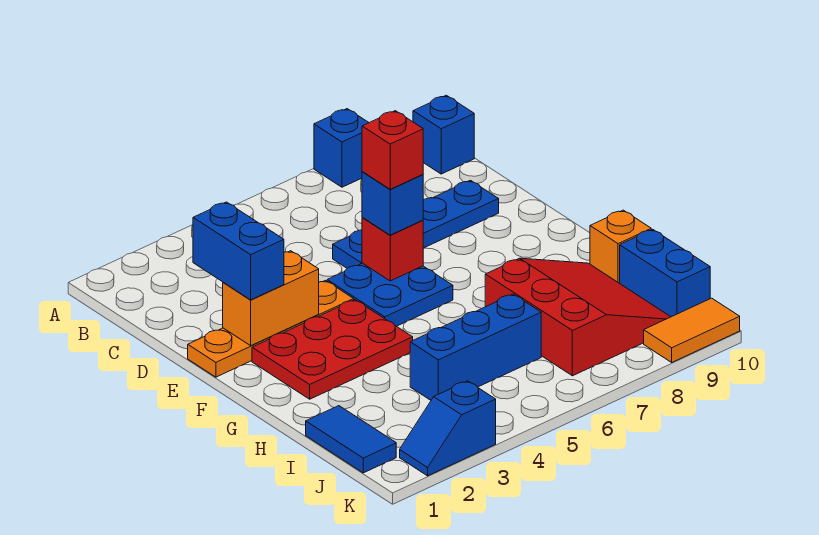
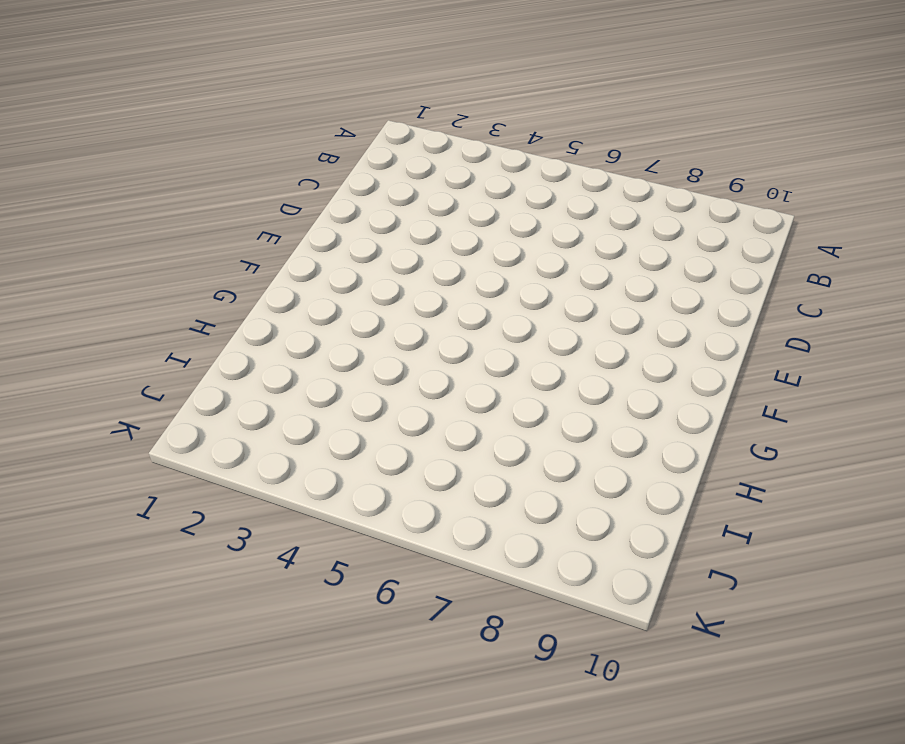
none -> blue 1x1 brick [314,109,369,187]
none -> blue 1x1 brick [413,95,474,174]
none -> blue 1x4 plate [333,180,499,268]

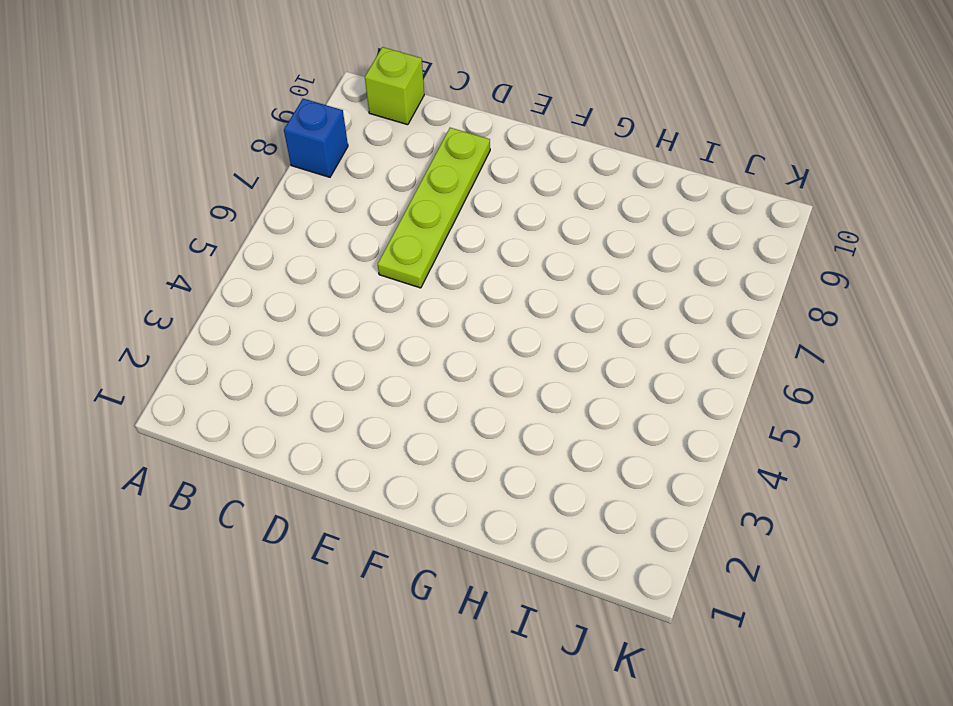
lime 1x1 brick [365,47,424,125] -> blue 1x1 brick [413,95,474,174]
lime 1x4 plate [378,128,490,288] -> blue 1x4 plate [333,180,499,268]
none -> orange 1x4 plate [188,281,354,377]
none -> blue 2x2 plate [327,263,453,326]
none -> red 2x3 plate [252,300,413,399]

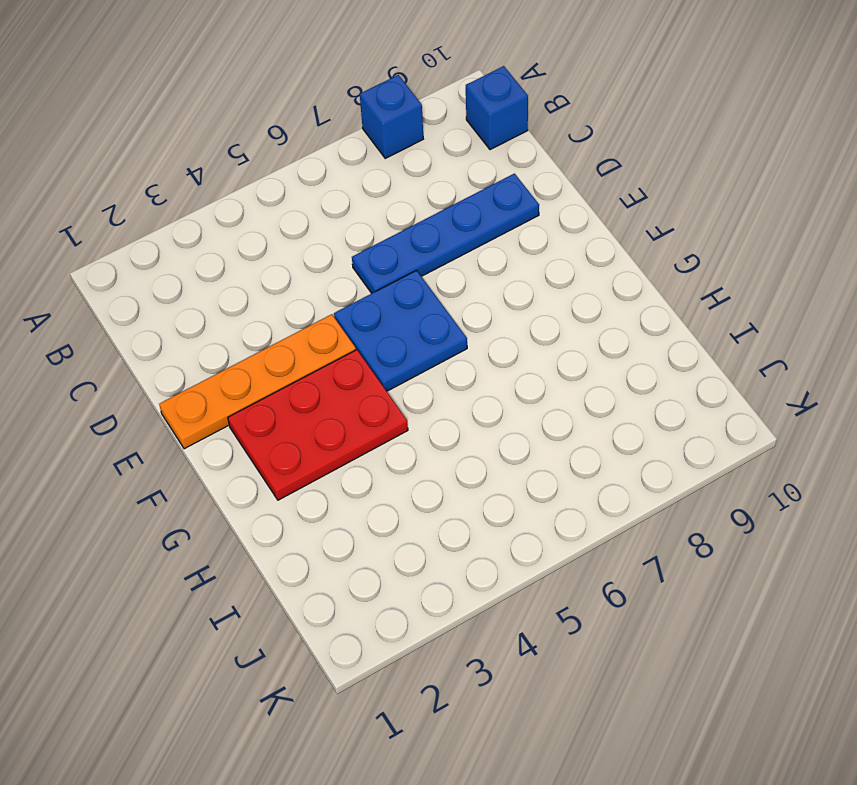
none -> red 3x3 slope [485,258,670,376]
none -> orange 1x1 brick [590,210,651,283]
none -> blue 1x2 tile [306,406,396,473]

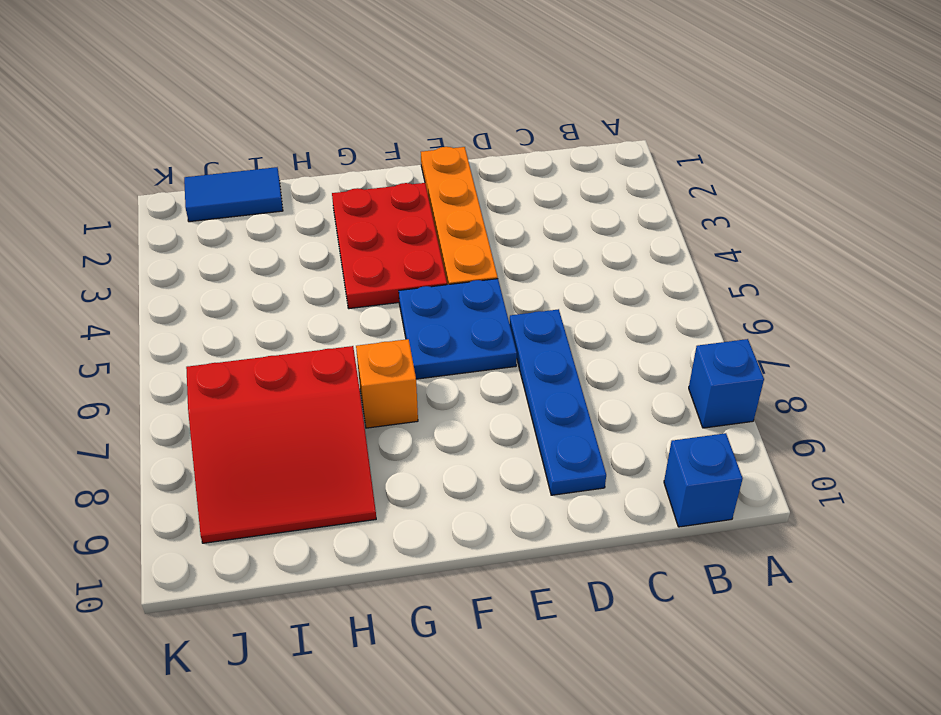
orange 1x1 brick [356,339,418,428] -> orange 1x1 brick moved to [590,210,651,283]
none -> blue 1x3 brick [410,294,541,400]
none -> blue 1x2 brick [620,229,710,317]
none -> blue 1x2 slope [400,381,496,476]

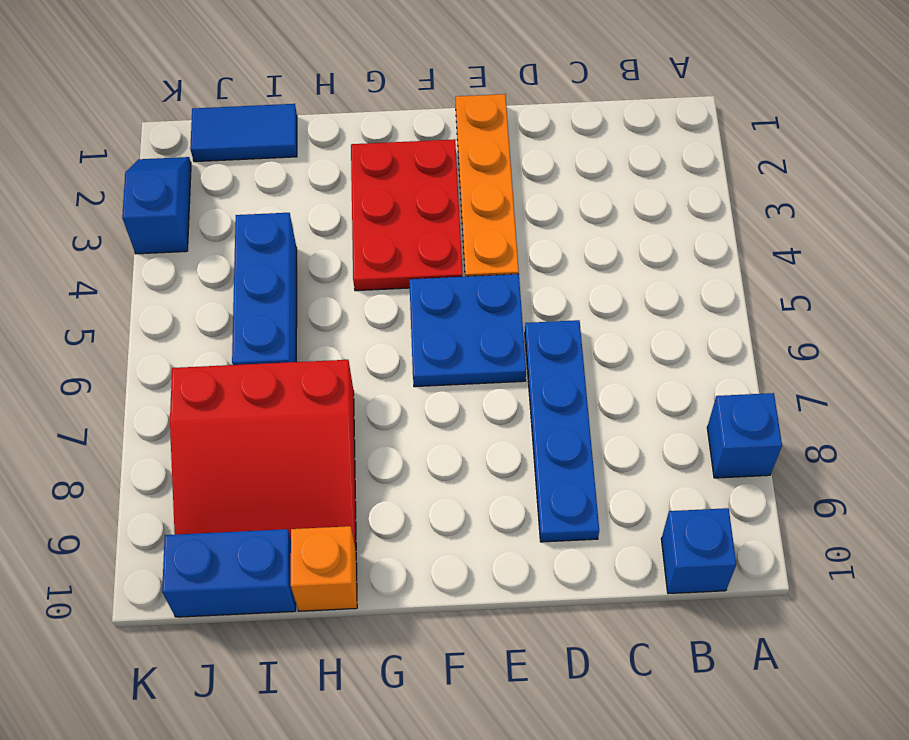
none -> orange 1x2 tile [644,298,740,362]
none -> orange 1x2 brick [223,251,319,346]
none -> red 1x1 brick [362,218,423,281]

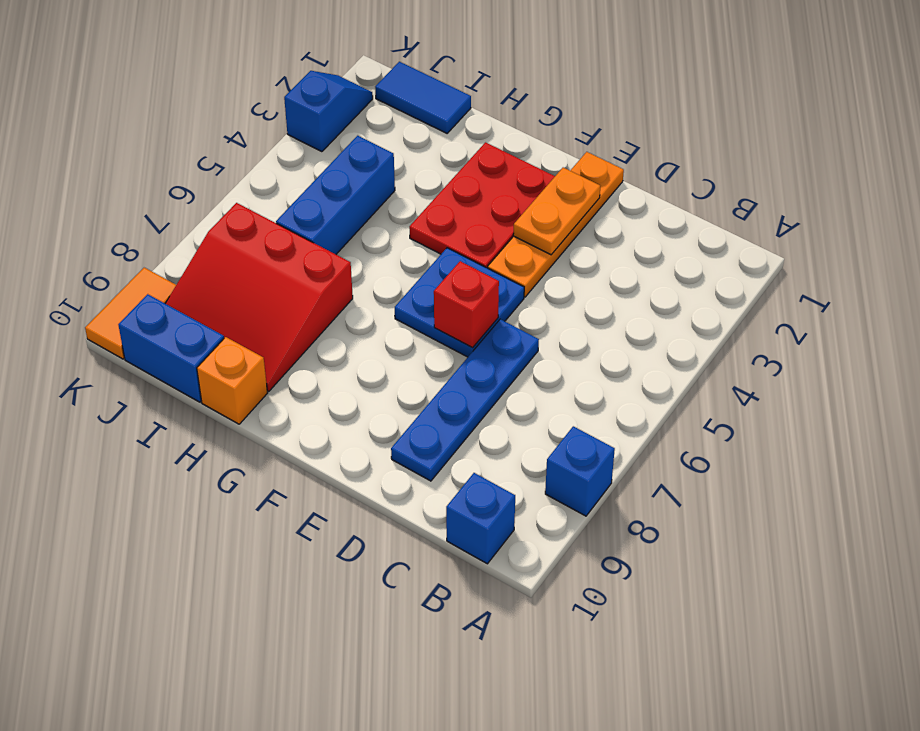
orange 1x2 plate [513,168,600,255] -> orange 1x2 brick [223,251,319,346]
none -> blue 1x2 brick [193,202,284,300]
none -> blue 1x1 brick [362,172,423,235]
none -> red 1x1 brick [362,111,423,189]

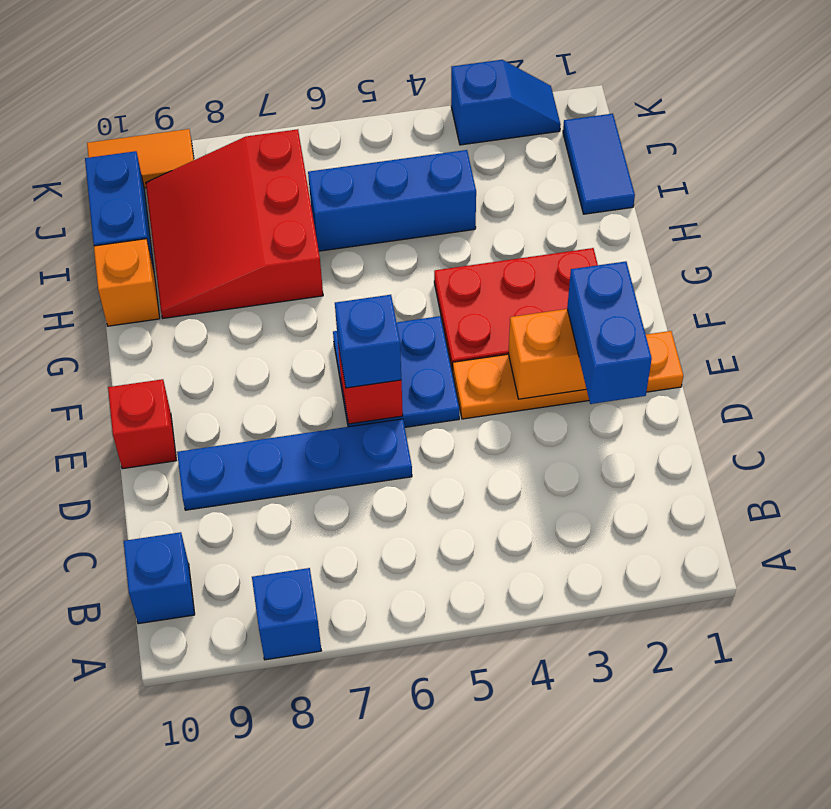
red 1x1 brick [108,379,176,469] -> red 1x1 brick moved to [362,111,423,189]

